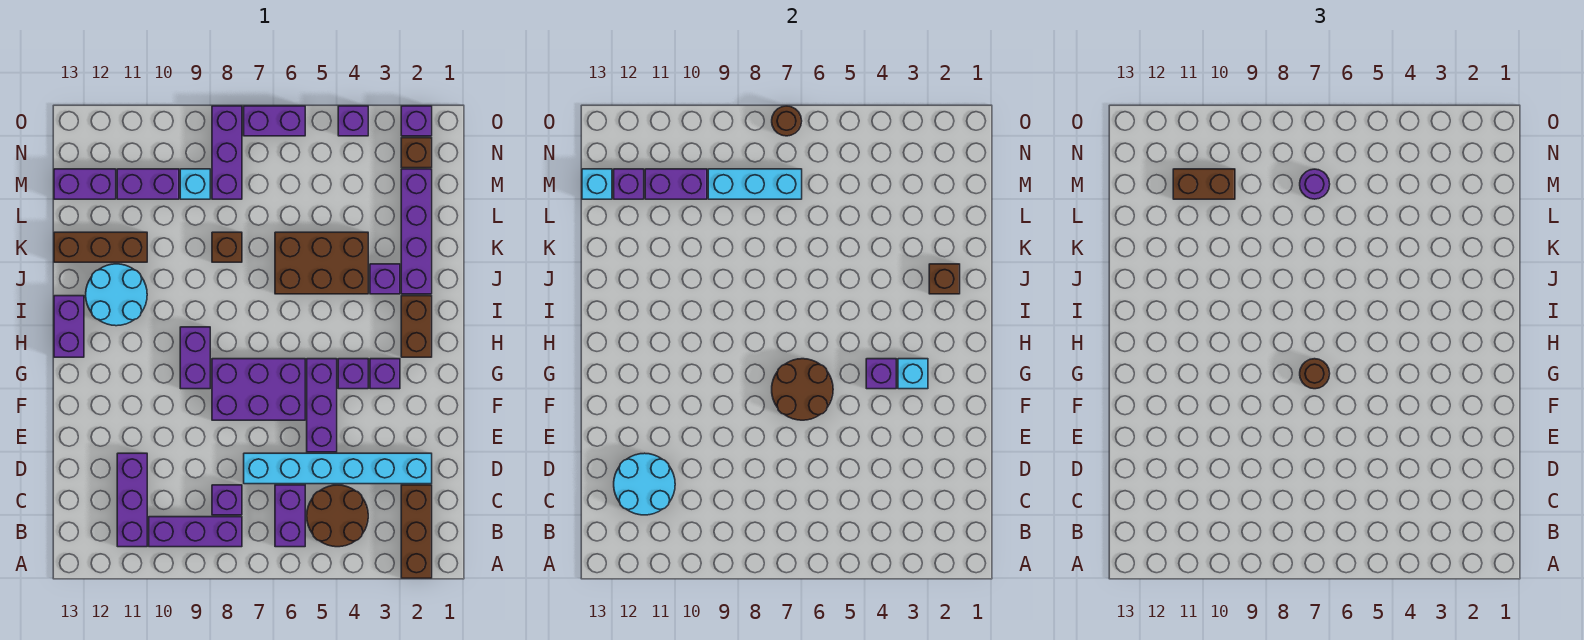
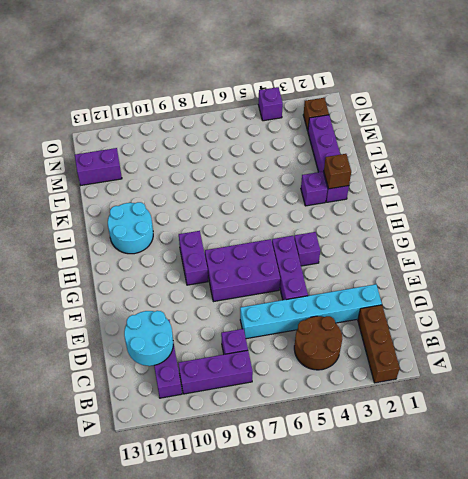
none -> purple 1x2 brick [275,485,305,547]
none -> purple 1x1 brick [370,359,400,389]
none -> brown 1x2 brick [401,296,432,357]
none -> purple 1x2 brick [54,296,84,357]

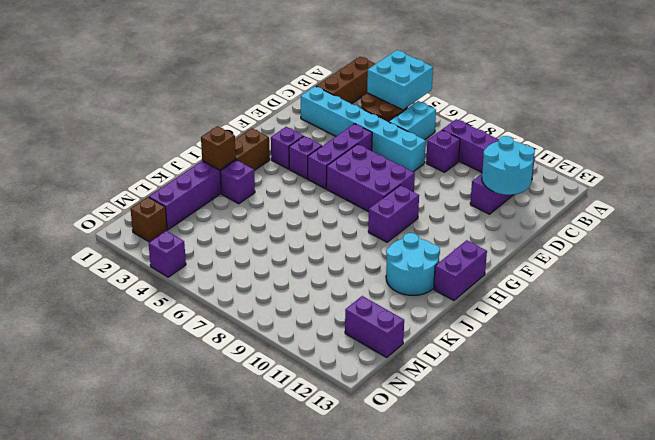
cyan 2x2 brick [367,50,433,110] -> none
cyan 1x2 brick [389,101,436,140] -> purple 1x2 brick [275,485,305,547]
none -> brown 2x3 brick [275,232,368,294]
none -> brown 1x1 brick [212,232,242,262]
none -> brown 1x3 brick [54,232,147,262]
none -> purple 1x3 brick [212,106,242,199]

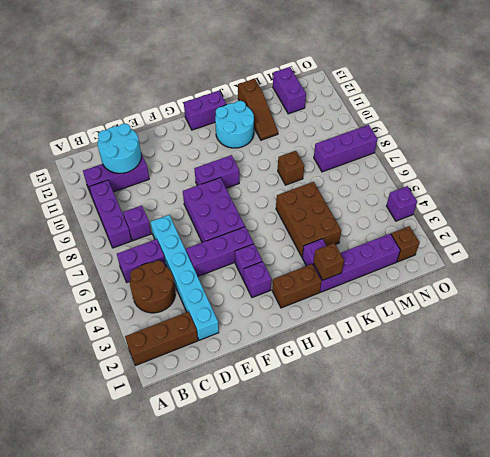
brown 1x3 slope [238,79,278,140] -> brown 1x3 brick [54,232,147,262]
none -> cyan 1x1 brick [180,169,210,199]
none -> purple 1x2 brick [117,169,179,199]
none -> purple 1x1 brick [401,106,432,136]
none -> purple 1x2 brick [244,106,305,136]

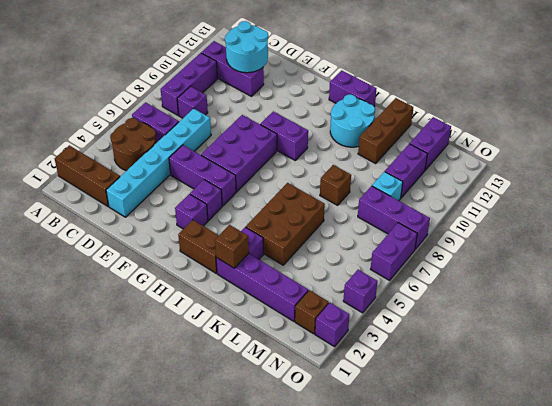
none -> brown 2x2 round brick [772,359,833,420]
none -> cyan 1x1 brick [898,359,928,389]
none -> purple 1x1 brick [866,359,896,389]
none -> cyan 1x3 brick [708,169,802,199]

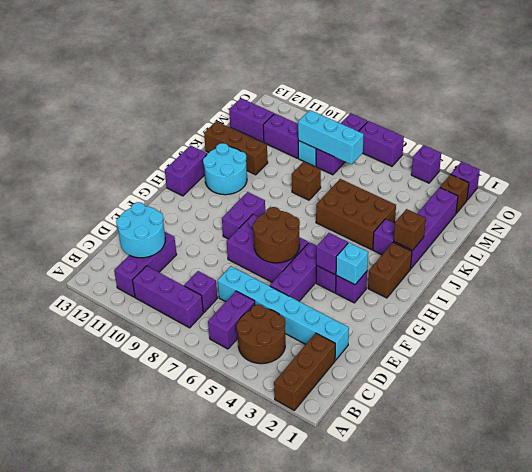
none -> purple 1x2 brick [645,169,707,199]
none -> purple 1x1 brick [614,169,644,199]
none -> cyan 1x1 brick [582,169,612,199]
none -> brown 1x1 round brick [772,106,802,136]

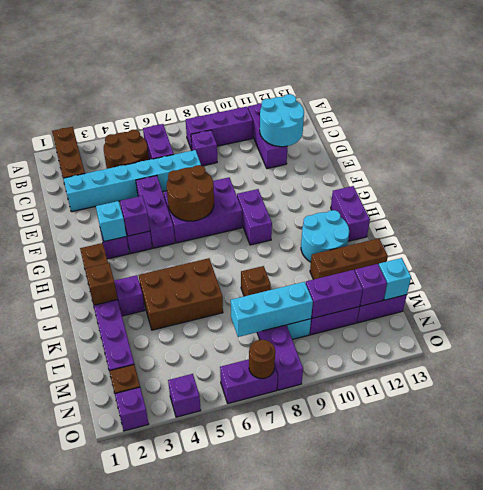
none -> brown 1x1 round brick [1300,359,1330,389]
none -> purple 1x1 round brick [1300,169,1330,199]
none -> brown 1x2 brick [1173,169,1235,199]

